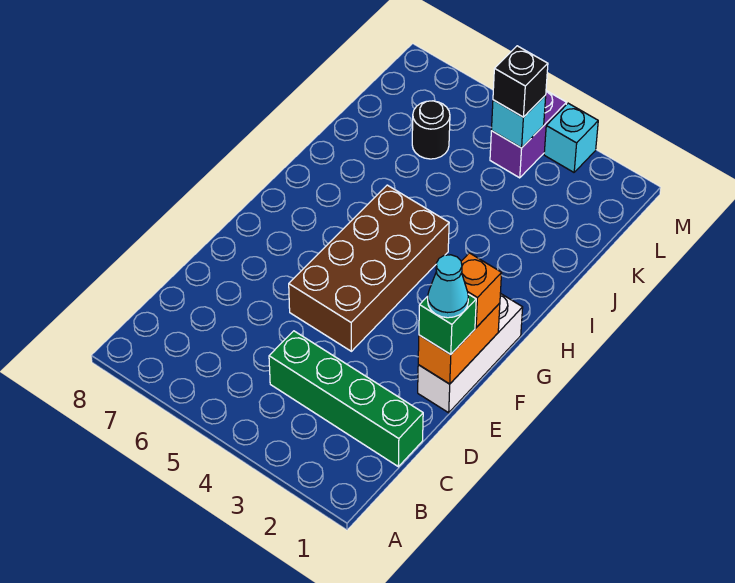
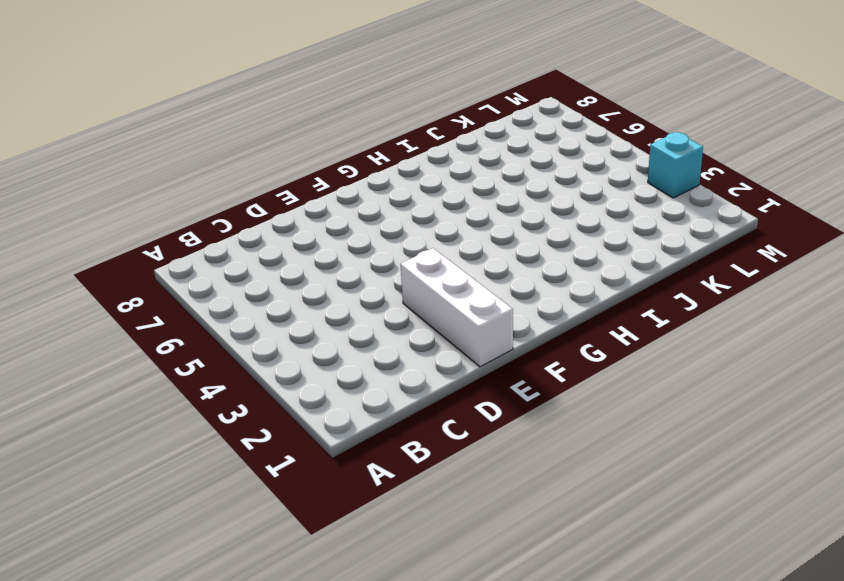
white 1x3 brick [400,248,513,367] -> white 1x3 brick turned to [418,293,523,413]
none -> green 1x4 brick [269,331,423,467]
none -> brown 2x4 brick [289,185,449,351]
none -> black 1x1 round brick [412,101,450,159]

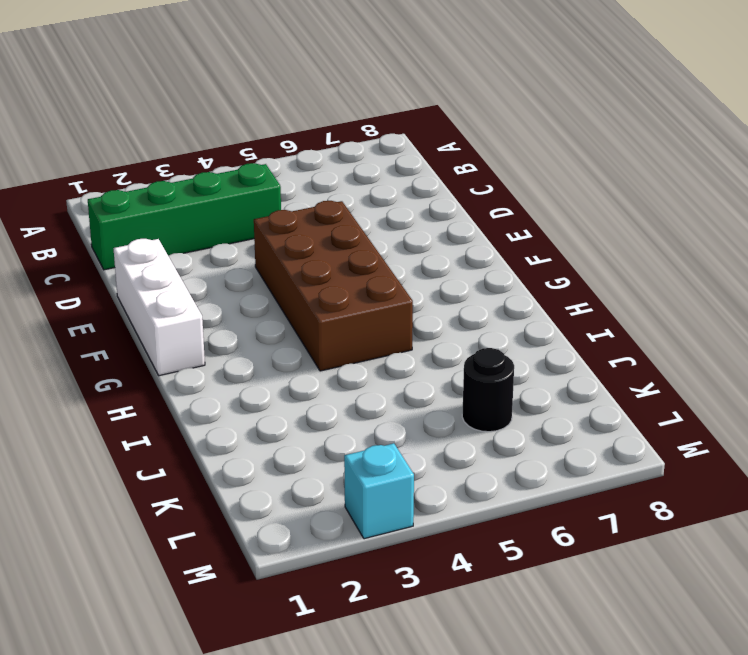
none -> purple 1x2 brick [490,91,566,178]
none -> orange 1x2 brick [418,303,500,384]
none -> cyan 1x1 brick [491,95,546,148]

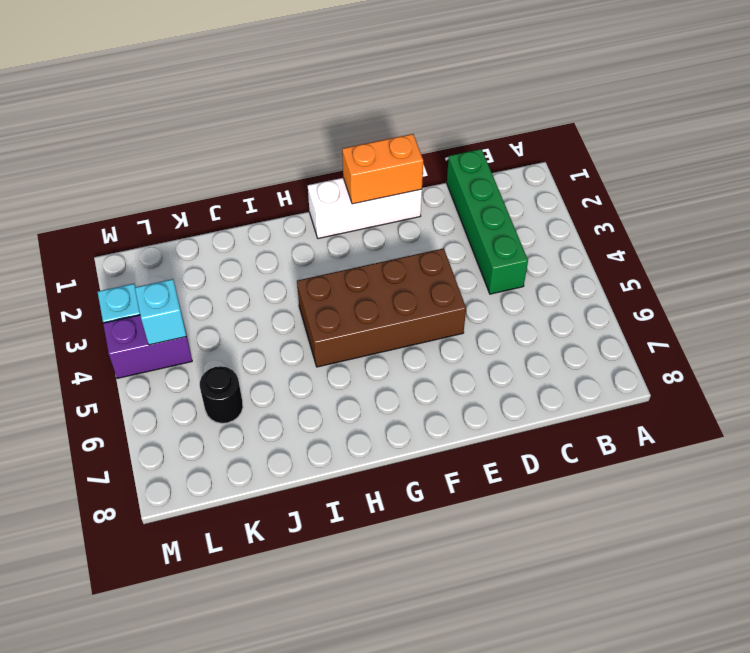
none -> green 1x1 brick [419,294,476,355]
none -> orange 1x1 brick [461,253,502,327]
none -> black 1x1 brick [493,46,548,117]

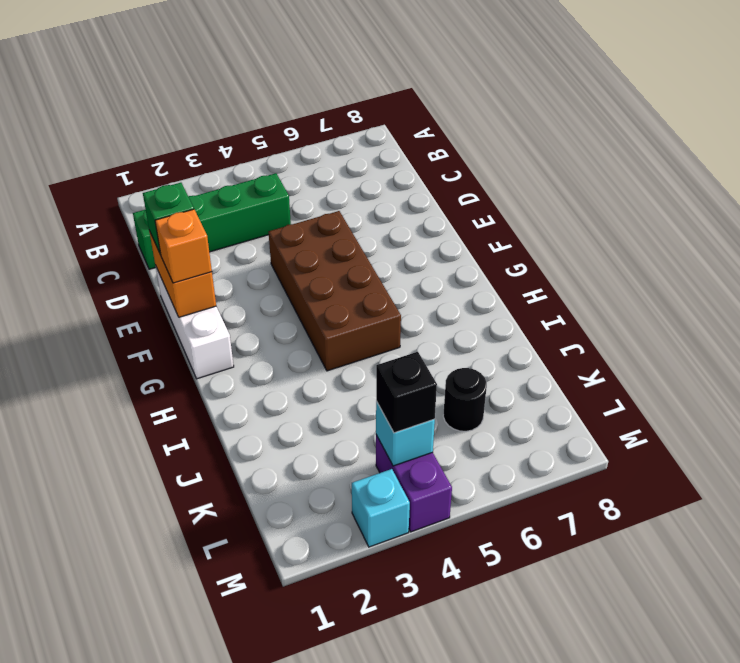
none -> cyan 1x1 cone [428,255,468,318]

